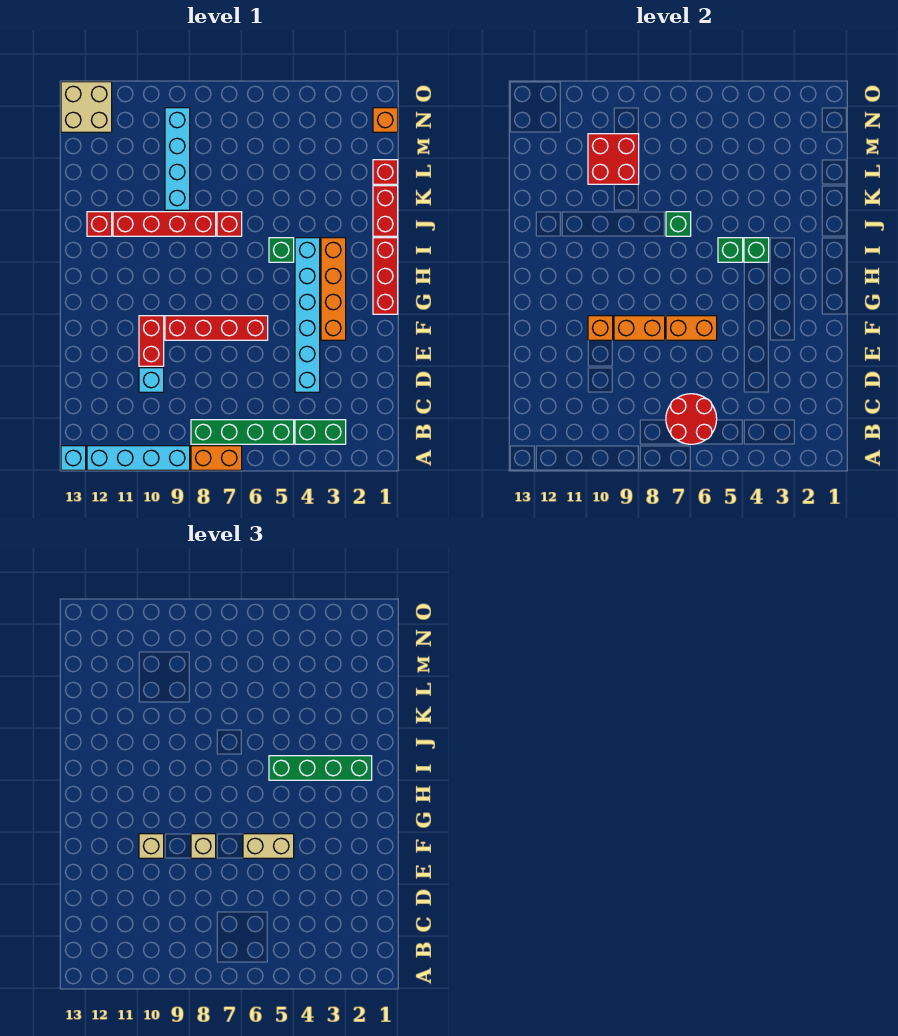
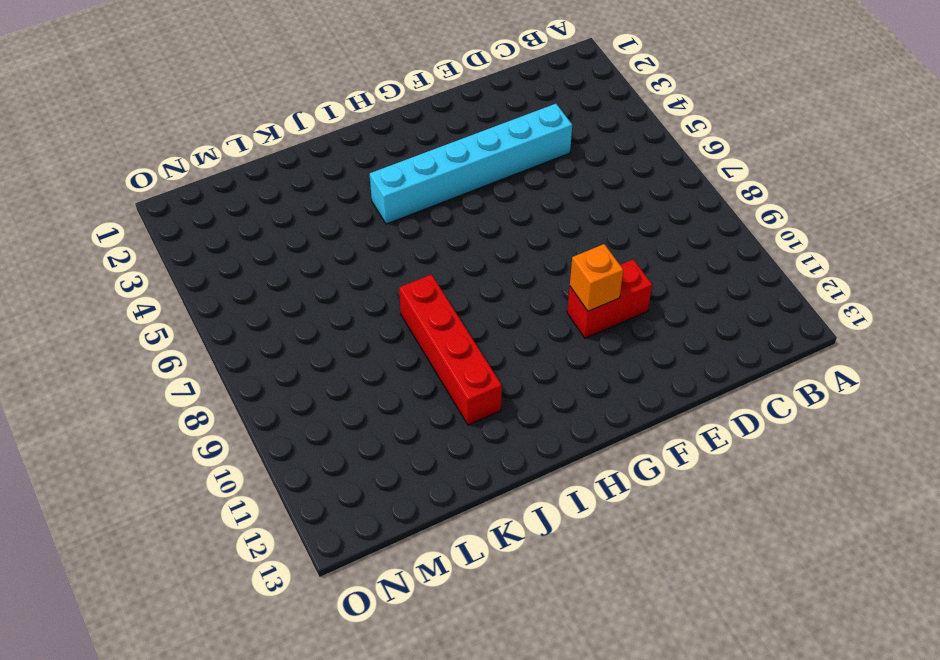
none -> orange 1x2 brick [191,446,242,470]
none -> cyan 1x4 brick [87,446,190,470]
none -> cyan 1x1 brick [61,446,86,470]
none -> green 1x2 brick [295,420,346,444]

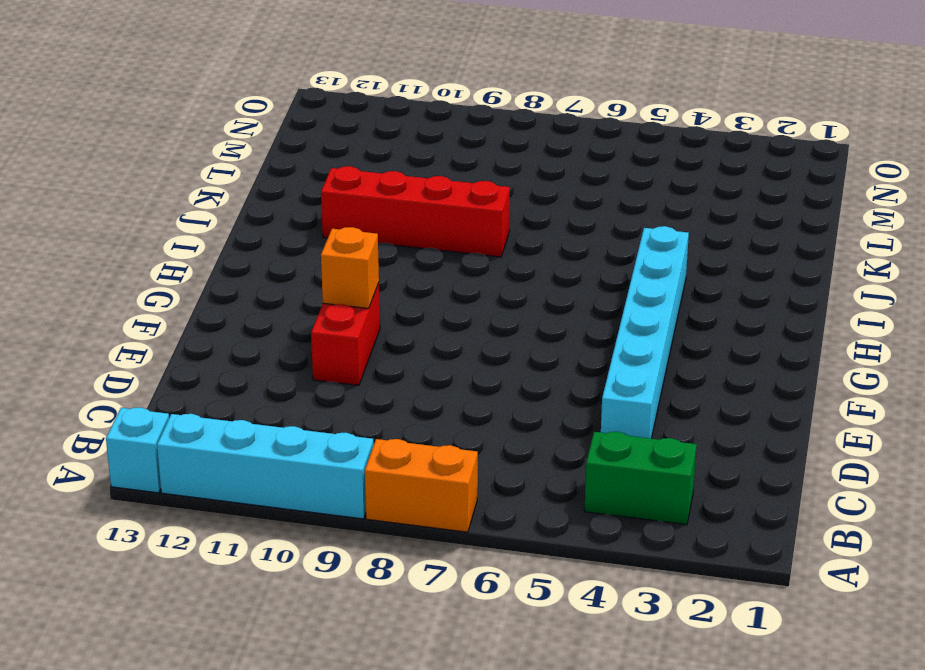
none -> green 1x4 brick [191,420,294,444]
none -> cyan 1x1 brick [139,368,164,392]
none -> orange 1x4 brick [321,238,346,340]
none -> red 1x4 brick [165,316,268,340]

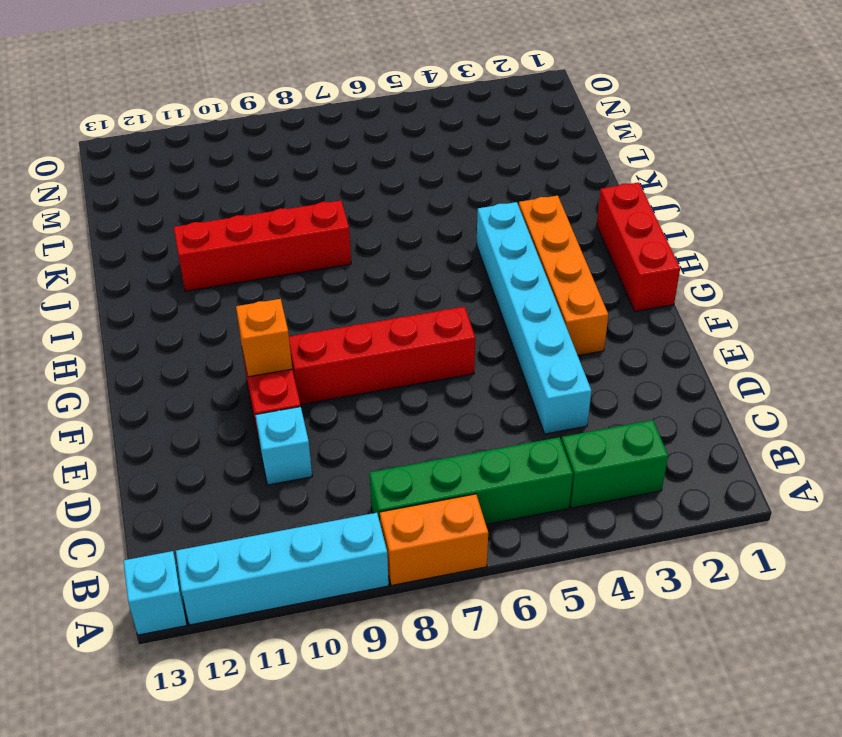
none -> green 1x1 brick [269,238,294,262]
none -> red 1x2 brick [373,186,398,236]
none -> red 1x1 brick [217,212,242,236]
none -> red 1x1 brick [87,212,112,236]

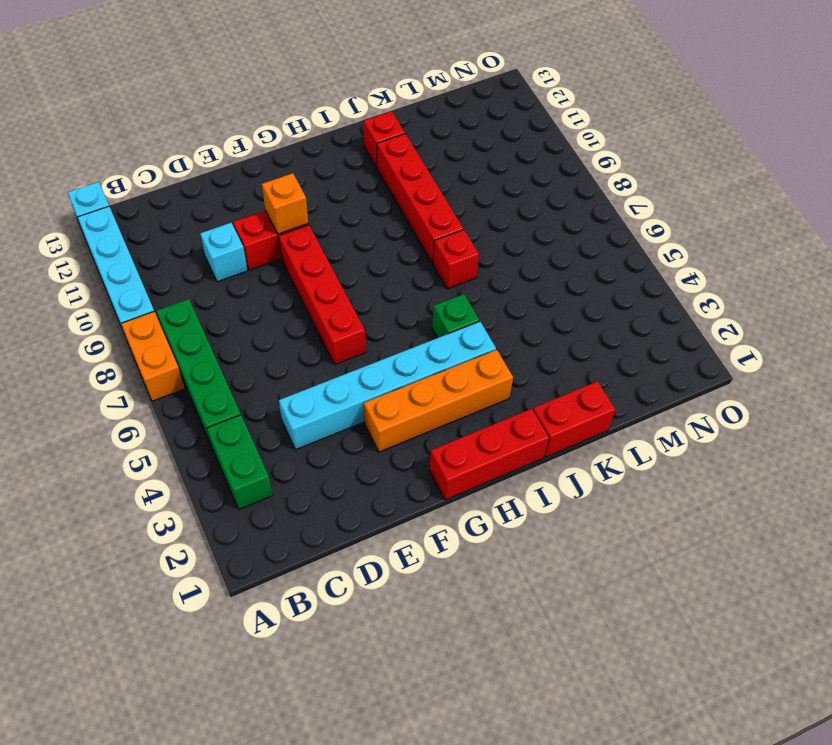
none -> cyan 1x4 brick [165,108,190,210]
none -> red 1x1 brick [373,160,398,184]
none -> orange 1x1 brick [373,108,398,132]
none -> tan 2x2 brick [61,82,112,132]

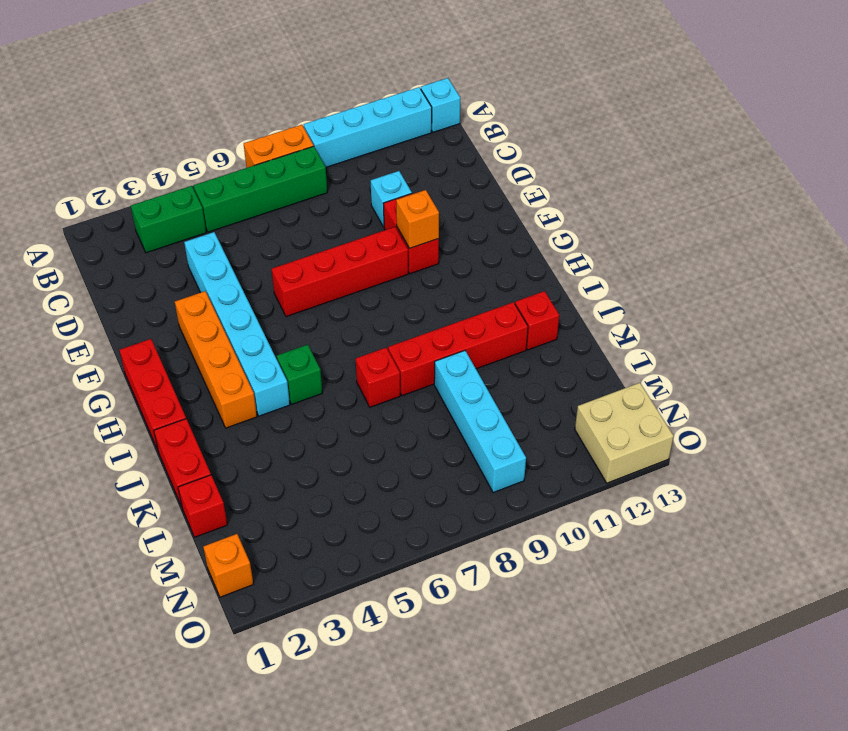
none -> red 2x2 round brick [666,394,717,444]
none -> orange 1x2 brick [666,316,717,340]
none -> orange 1x2 brick [614,316,665,340]
none -> green 1x1 brick [744,238,769,262]

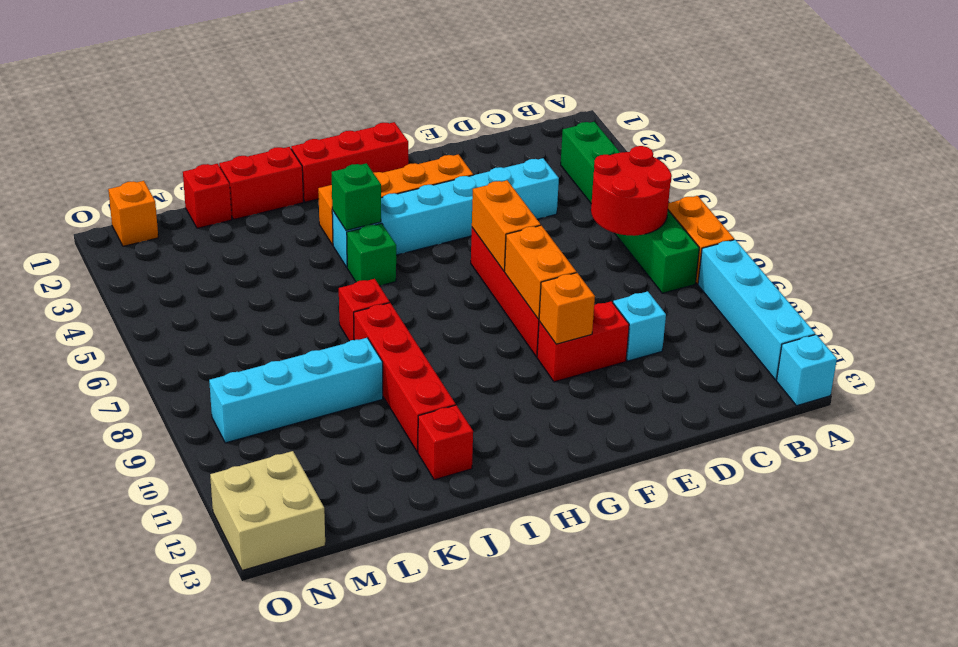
none -> green 1x1 brick [718,238,743,262]
none -> green 1x1 brick [666,212,691,236]
none -> red 2x2 brick [588,134,639,184]
none -> tan 1x2 brick [243,834,294,858]

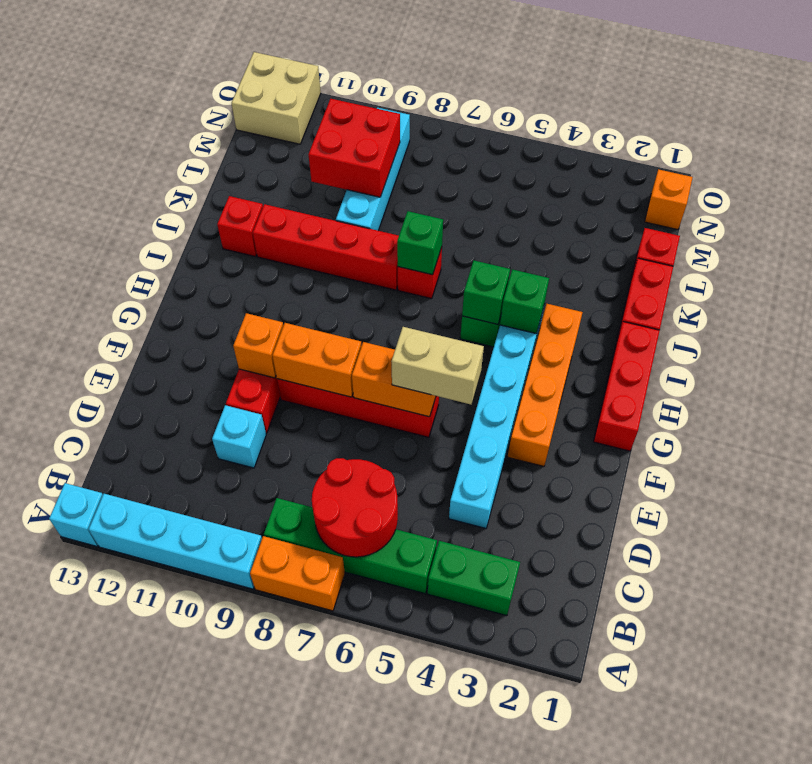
none -> tan 1x1 brick [191,834,216,858]
none -> tan 1x1 brick [139,834,164,858]
none -> green 1x4 brick [269,756,372,780]

